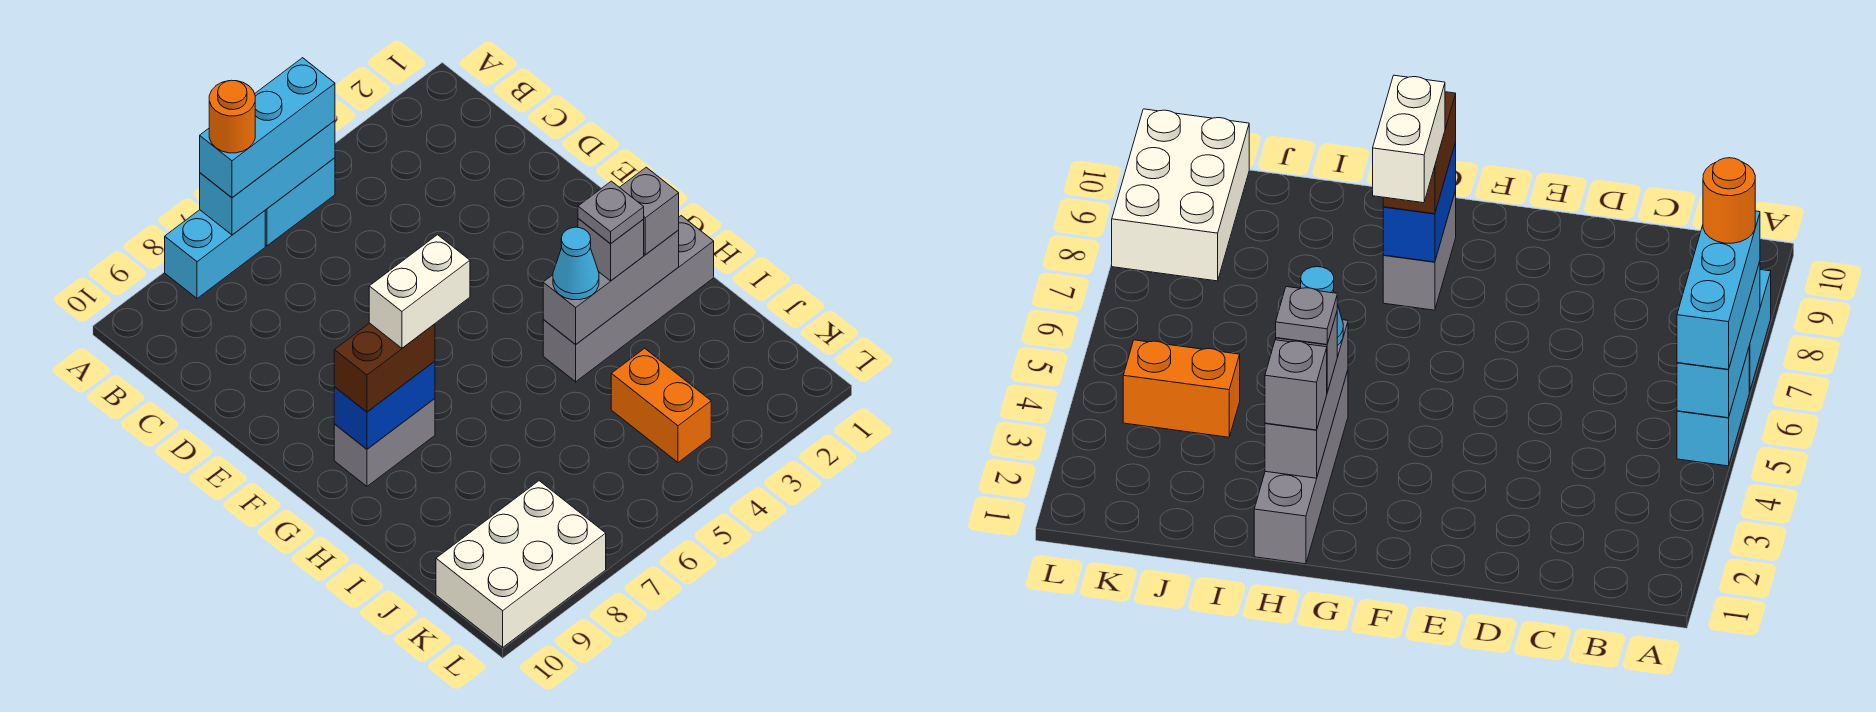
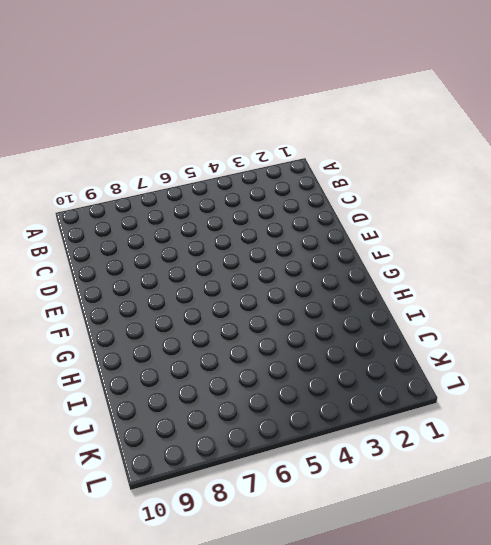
none -> cyan 1x2 brick [265,158,335,246]
none -> cyan 1x2 brick [165,210,265,298]
none -> grey 1x2 brick [334,398,435,486]

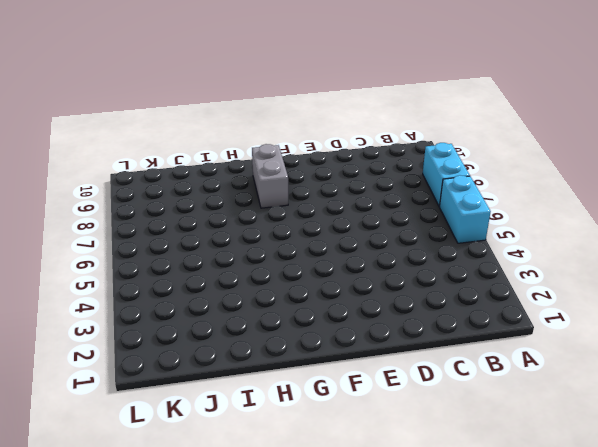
none -> grey 1x4 brick [543,216,714,382]
none -> orange 1x2 brick [611,348,711,462]
none -> white 2x3 brick [436,481,606,647]

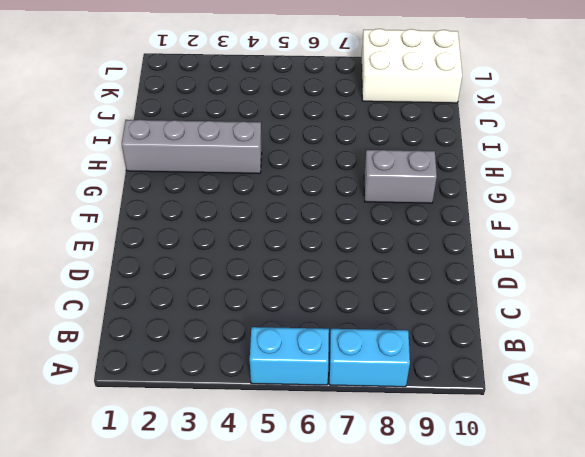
none -> orange 1x2 brick [611,348,711,462]
none -> cyan 1x3 brick [200,121,335,235]
none -> blue 1x2 brick [334,361,435,449]

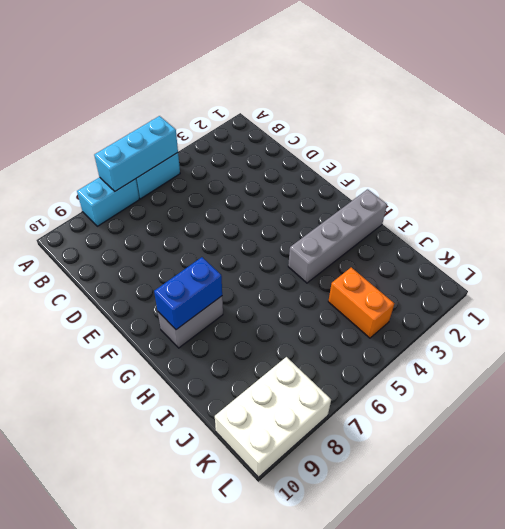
none -> grey 1x3 brick [543,230,679,345]
none -> cyan 1x3 brick [200,58,335,198]
none -> brown 1x2 brick [334,323,435,412]

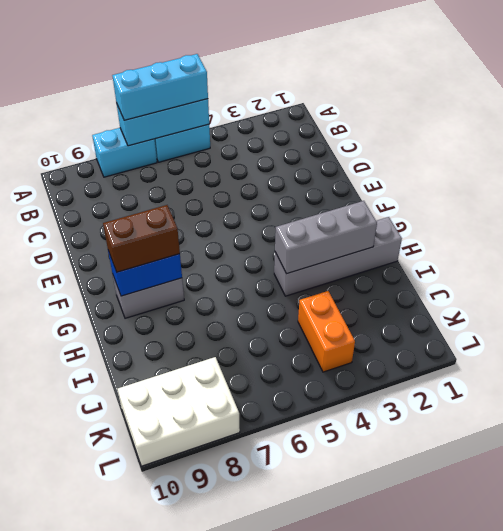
none -> grey 1x1 brick [620,167,679,255]
none -> grey 1x1 brick [578,219,644,281]
none -> cyan 1x1 cone [553,227,599,300]

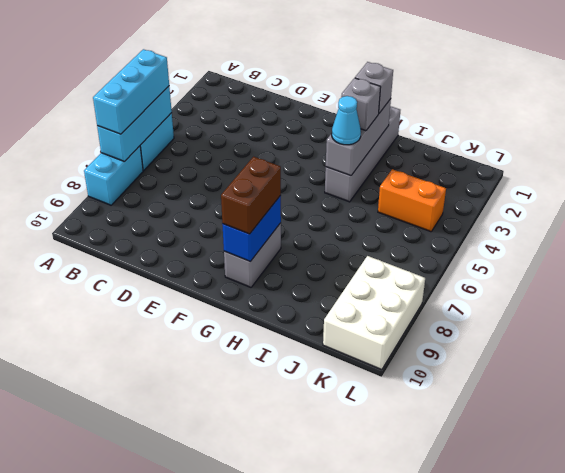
none -> orange 1x1 round brick [209,80,255,153]
none -> white 1x2 brick [369,235,470,348]
none -> grey 1x1 plate [578,181,644,243]

